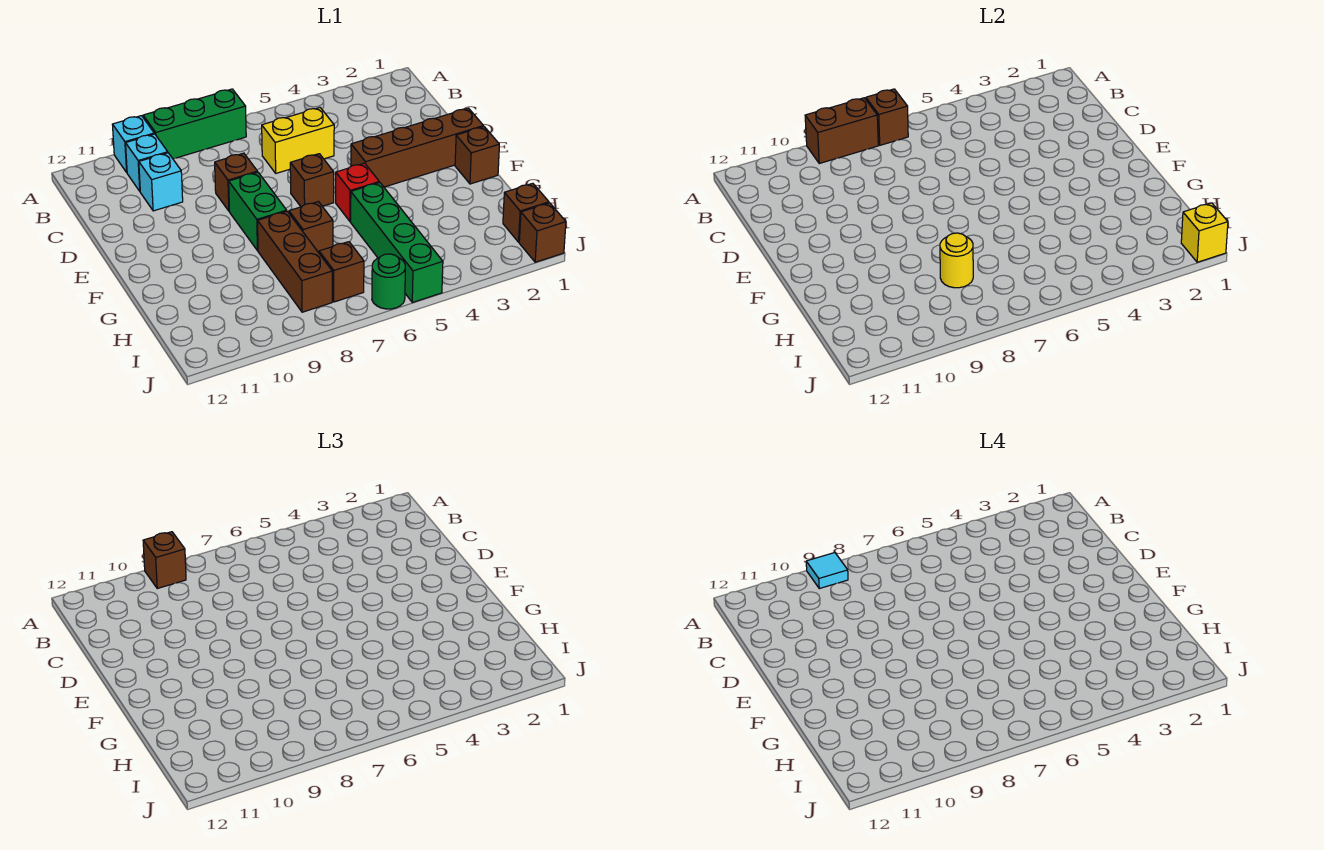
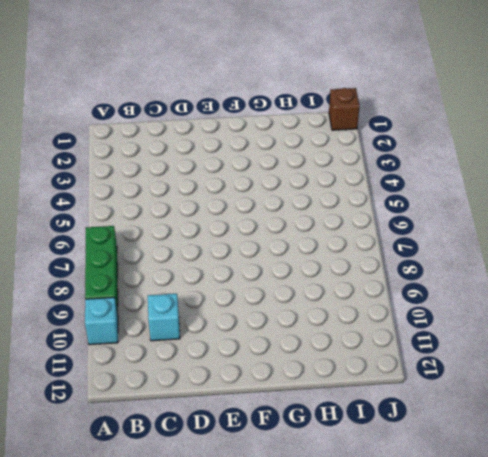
none -> cyan 1x1 brick [126,134,168,191]
none -> yellow 1x2 brick [262,108,334,173]
none -> brown 1x1 brick [215,153,257,211]

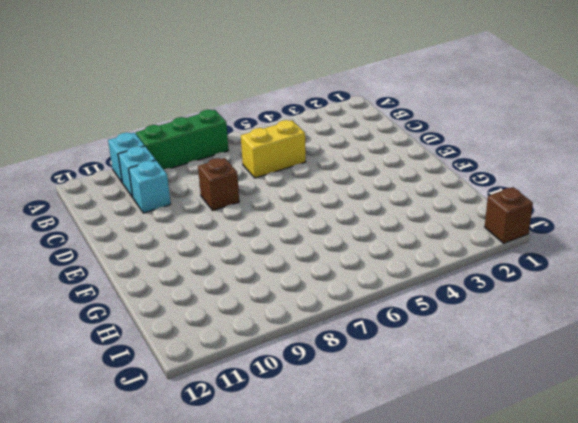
none -> brown 1x4 brick [351,108,483,187]
none -> brown 1x1 brick [290,154,334,207]
none -> green 1x2 brick [229,172,287,251]

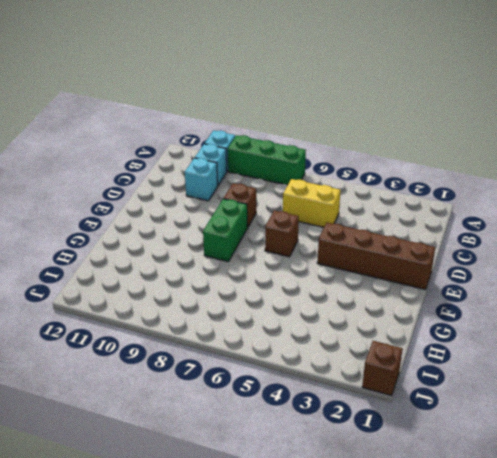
none -> brown 1x1 brick [455,127,499,184]
none -> red 1x1 brick [336,163,379,222]
none -> green 1x4 brick [351,182,443,302]

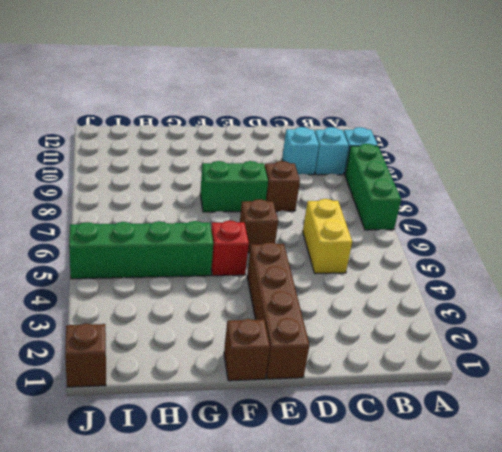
none -> brown 1x1 brick [289,202,333,253]
none -> brown 1x3 brick [258,211,332,312]
none -> brown 1x1 brick [503,183,549,242]

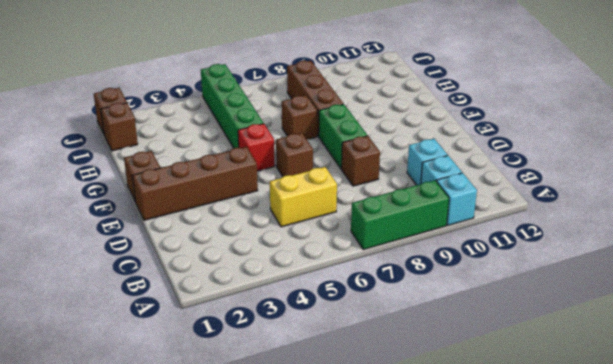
none -> brown 1x1 brick [319,242,364,302]
none -> green 1x1 round brick [372,254,405,309]
none -> brown 1x1 brick [866,89,908,145]

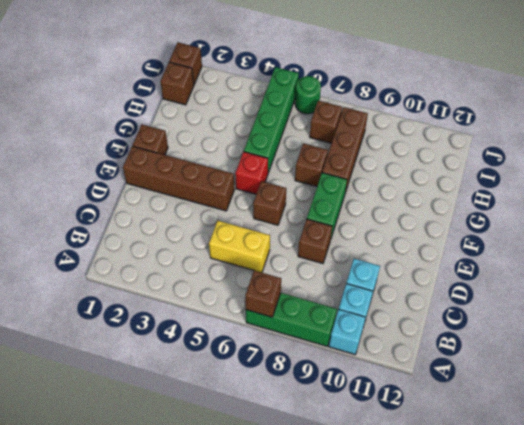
none -> brown 1x2 brick [805,98,878,163]
none -> yellow 1x1 round brick [940,233,973,288]
none -> yellow 1x1 brick [1181,203,1228,262]

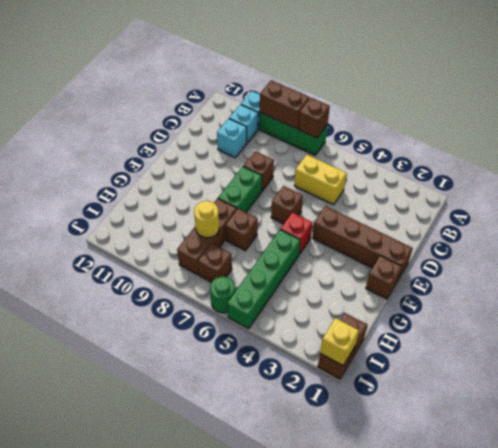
none -> brown 1x1 brick [143,532,186,588]
none -> cyan 1x1 tile [806,553,848,588]

